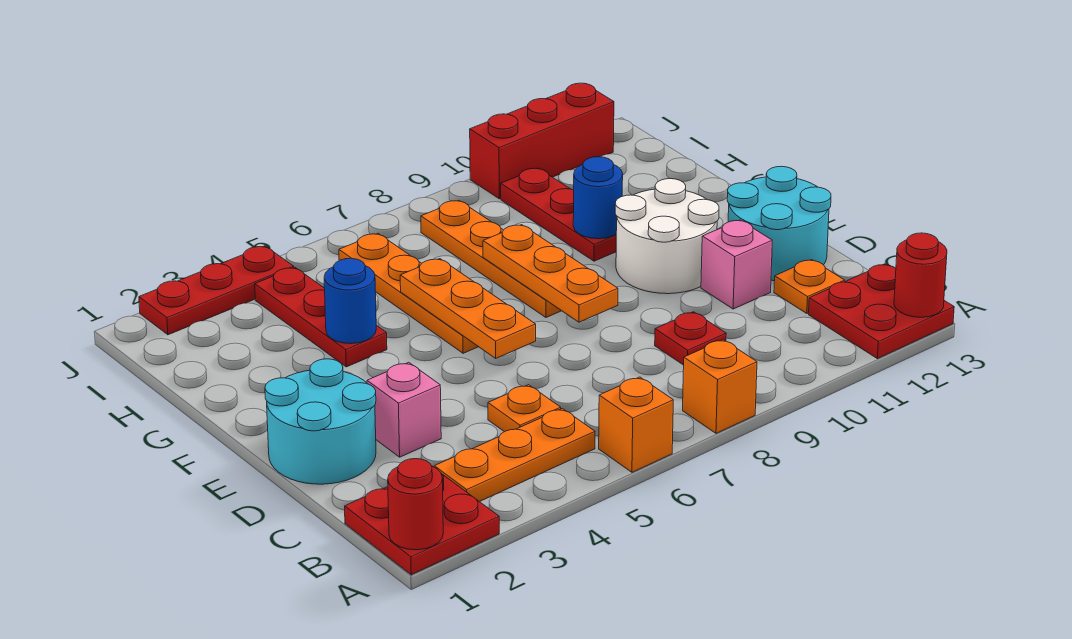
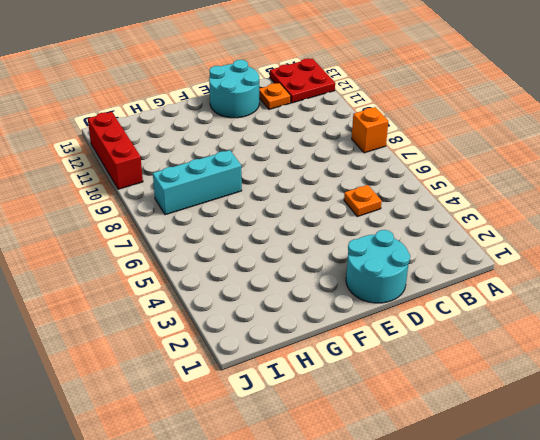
cyan 1x3 brick [153,150,242,215] -> orange 1x4 plate [421,201,561,317]
none -> red 2x2 plate [345,474,499,575]
none -> orange 1x1 brick [599,377,673,472]
none -> orange 1x3 plate [434,408,595,502]

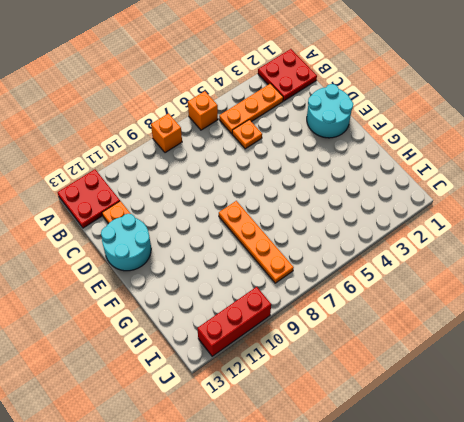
none -> red 1x1 plate [655,312,726,365]
none -> pink 1x1 brick [367,362,441,457]
none -> pink 1x1 brick [701,220,772,309]

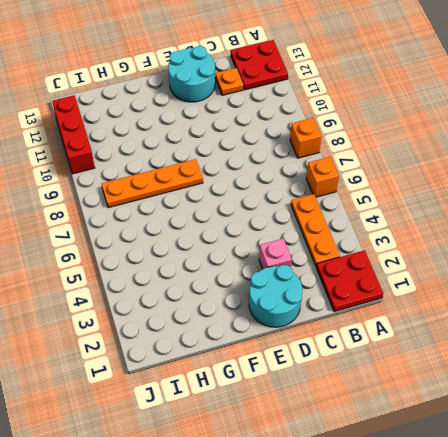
none -> orange 1x1 plate [488,385,561,432]
none -> red 1x1 plate [655,312,726,365]
none -> pink 1x1 brick [701,220,772,309]

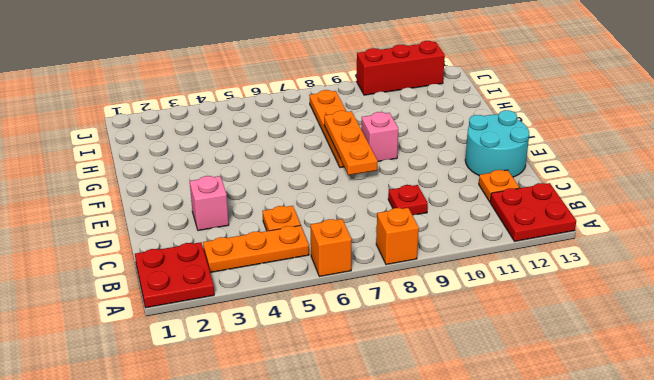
pink 1x1 brick [361,112,398,161] -> pink 1x1 brick moved to [701,220,772,309]
none -> cyan 2x2 round brick [265,359,376,484]
none -> white 2x2 round brick [615,179,719,294]
none -> orange 1x4 plate [339,234,478,353]

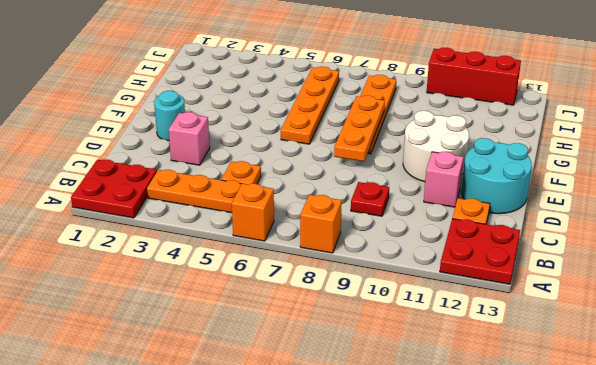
cyan 1x1 round brick [154,91,185,141] -> cyan 2x2 round brick [265,359,376,484]
none -> red 1x3 plate [255,267,387,367]
none -> red 1x3 plate [501,168,616,261]
none -> red 1x3 plate [139,246,294,335]

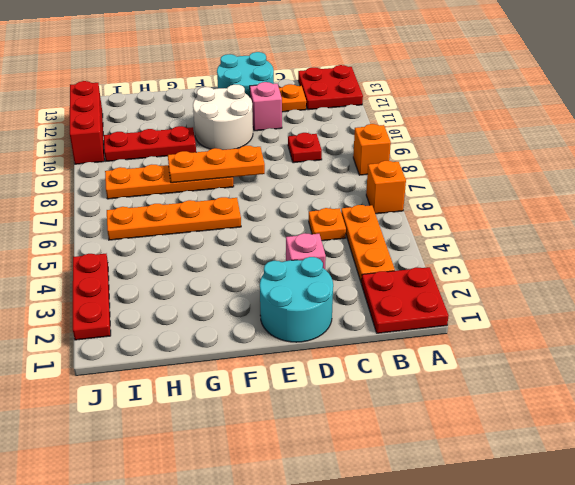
none -> red 1x3 plate [255,267,387,367]
none -> red 1x1 round brick [388,459,443,550]
none -> red 1x1 round brick [894,233,947,317]

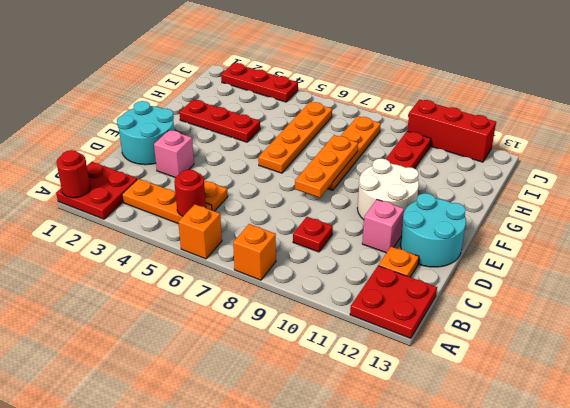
red 1x1 round brick [174,170,206,216] -> red 1x1 round brick moved to [894,233,947,317]
red 1x3 plate [179,100,260,142] -> red 1x3 plate turned to [255,267,387,367]
none -> orange 1x3 plate [400,259,536,358]
none -> blue 1x1 round brick [324,258,376,344]
none -> blue 1x1 round brick [573,157,623,239]

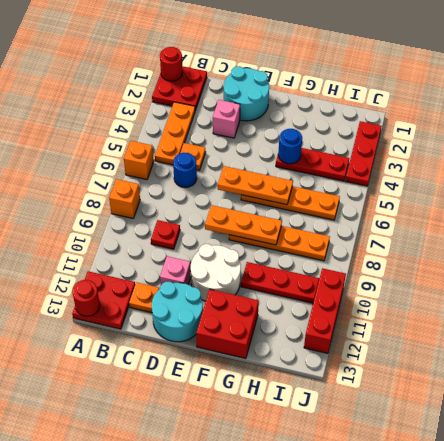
blue 1x1 round brick [173,152,197,188] -> blue 1x1 round brick moved to [573,157,623,239]
red 2x2 brick [196,289,259,359] -> none

